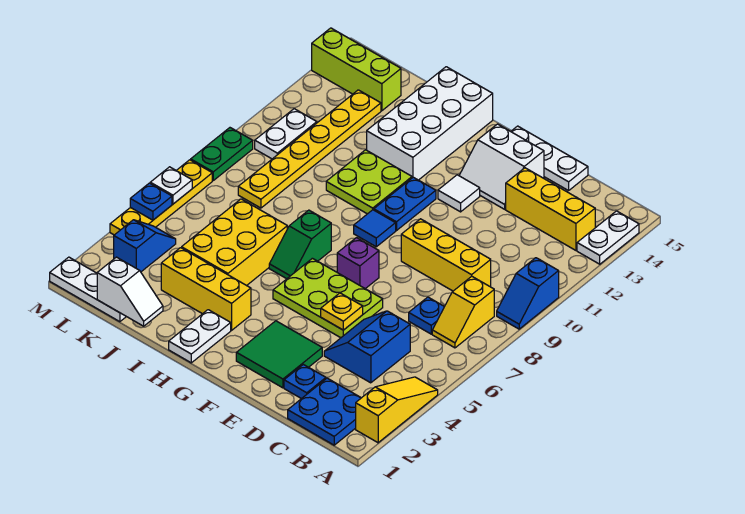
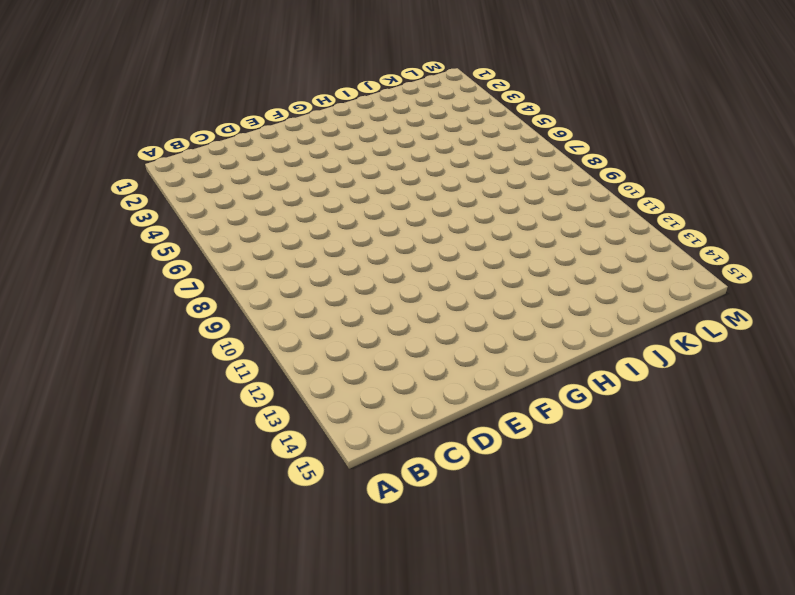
none -> yellow 1x3 slope [356,377,438,443]
none -> blue 1x2 slope [497,258,559,329]
none -> white 1x2 plate [577,211,639,264]
none -> blue 2x2 plate [288,378,361,445]

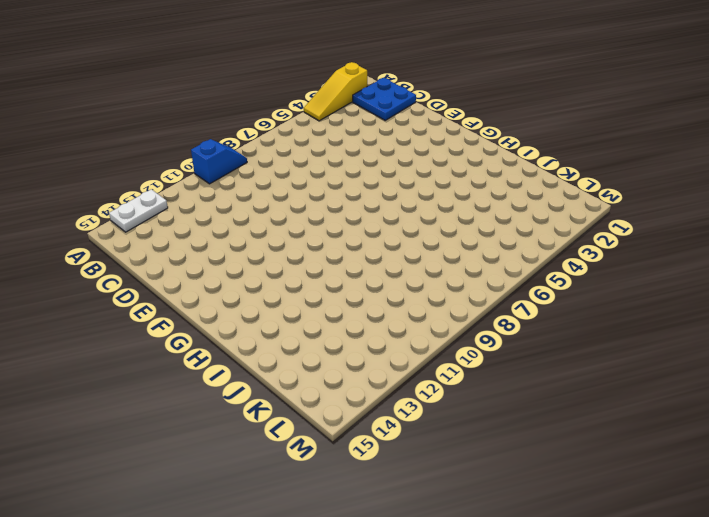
none -> yellow 1x2 slope [432,276,494,348]
none -> yellow 1x3 brick [506,168,595,250]
none -> blue 2x2 slope [324,311,410,383]
none -> blue 1x1 plate [409,297,444,334]

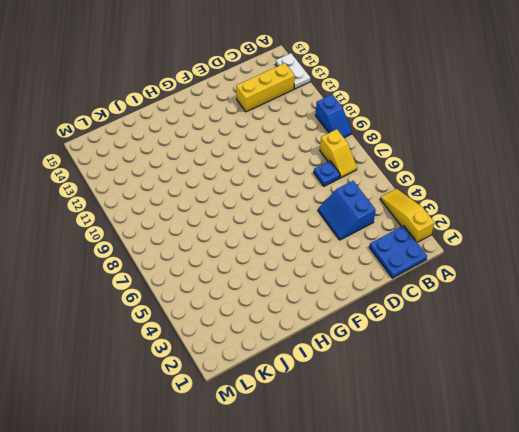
none -> yellow 1x3 brick [401,219,491,291]
none -> blue 1x1 plate [284,364,326,399]
none -> white 1x3 plate [511,126,588,191]
none -> green 2x2 tile [236,321,322,388]

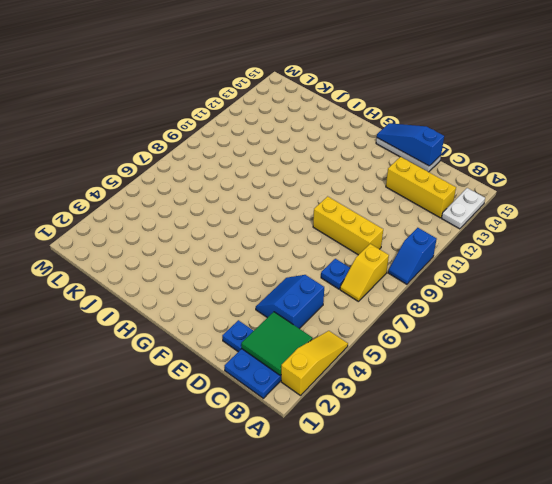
green 2x2 tile [241,312,313,375] -> green 2x2 tile moved to [236,321,322,388]
blue 1x3 slope [377,123,444,166] -> none
none -> lime 2x3 plate [273,258,383,338]
none -> white 2x2 slope [459,124,544,209]
none -> purple 1x1 brick [337,238,379,289]
none -> white 1x1 tile [438,175,480,212]

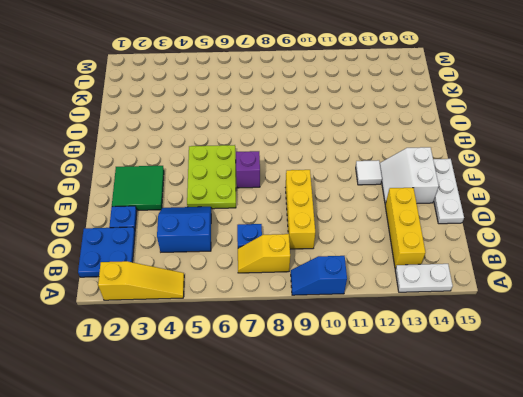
none -> blue 1x1 tile [354,210,396,247]
none -> blue 1x2 plate [374,177,436,231]
none -> white 1x2 plate [169,310,231,363]
none -> yellow 1x3 brick [161,248,251,330]

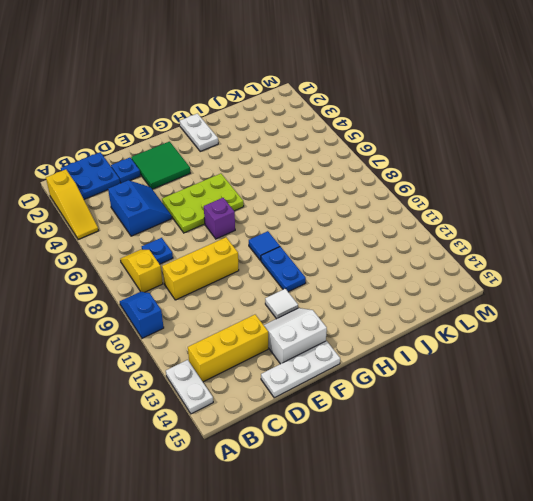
none -> yellow 1x3 brick [161,248,251,330]
none -> green 1x2 slope [269,210,331,279]
none -> lime 2x2 plate [326,150,412,214]
none -> white 2x4 brick [367,67,493,180]

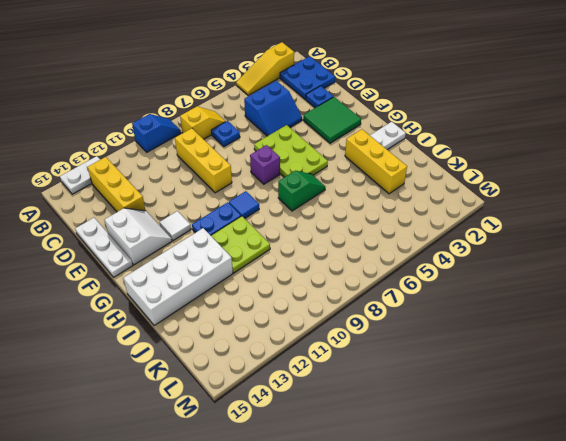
none -> yellow 2x3 brick [182,199,287,286]
none -> white 1x3 plate [50,257,126,322]
none -> yellow 1x6 plate [238,90,381,208]
none -> lime 1x3 brick [312,28,401,111]

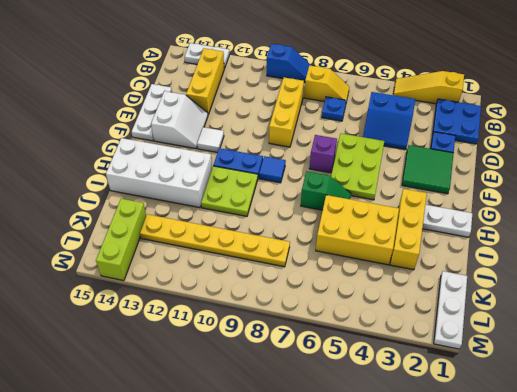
none -> blue 1x2 slope [114,220,176,272]
none -> white 1x2 plate [255,109,317,159]
none -> yellow 1x4 plate [110,160,212,235]
none -> green 1x2 plate [191,128,253,180]

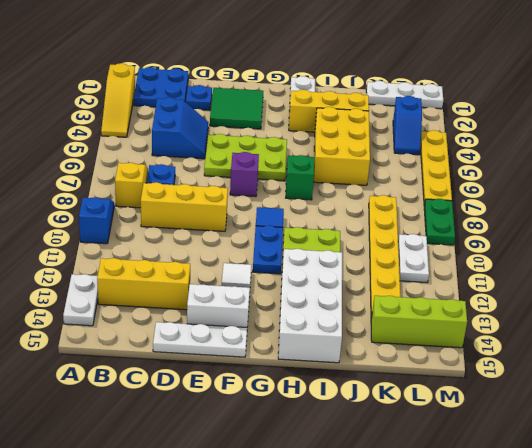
none -> yellow 1x1 plate [321,293,363,330]
none -> white 1x2 slope [97,257,163,326]
none -> blue 1x1 plate [130,183,172,220]
none -> white 1x1 plate [150,167,192,204]

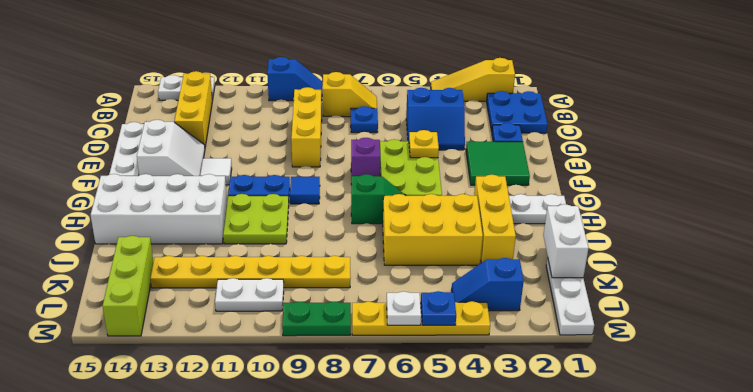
white 1x2 brick [543,204,589,278] -> white 1x2 slope [97,257,163,326]

